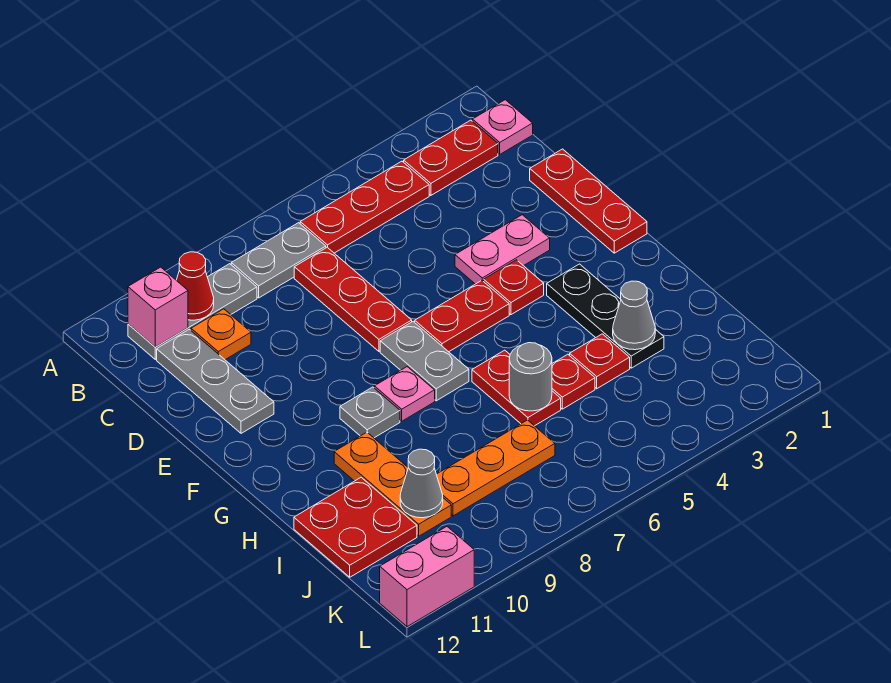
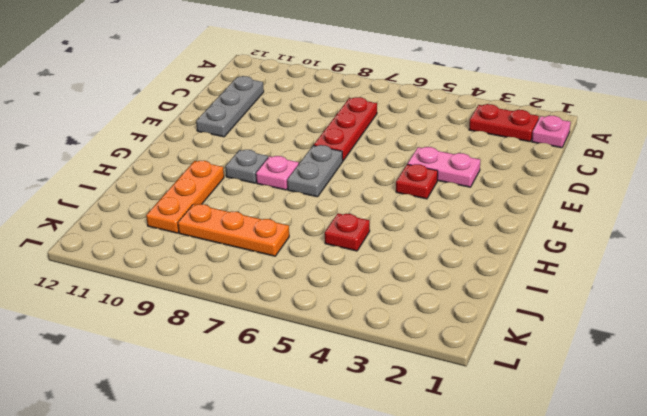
none -> red 1x3 plate [300,161,429,253]
none -> grey 1x2 plate [231,223,326,298]
none -> grey 1x3 plate [128,264,257,359]

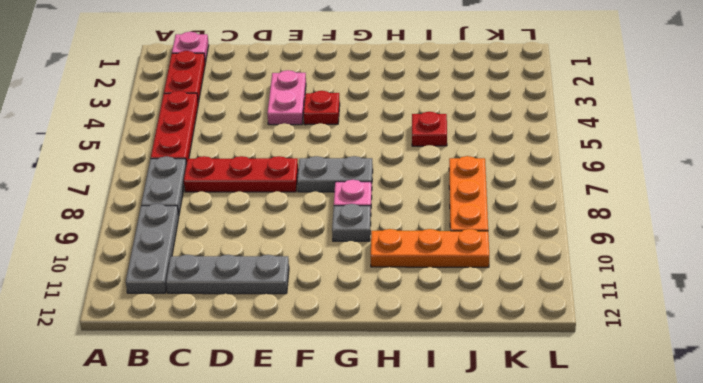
none -> orange 1x1 plate [191,309,251,360]
none -> red 1x3 plate [530,149,647,253]
none -> red 1x2 plate [415,281,509,352]

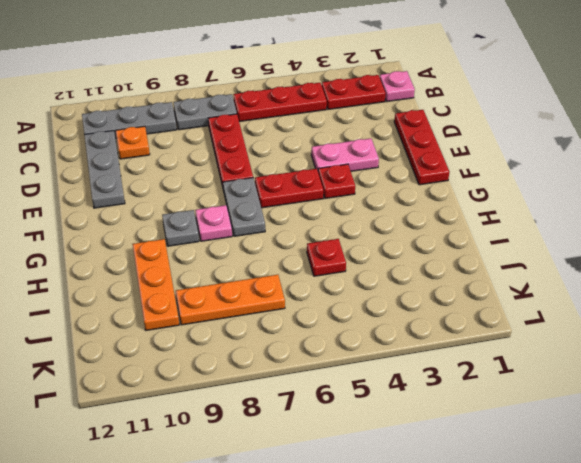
none -> black 1x3 plate [547,264,664,368]
none -> red 1x2 plate [472,350,561,426]
none -> red 1x1 plate [570,334,630,389]

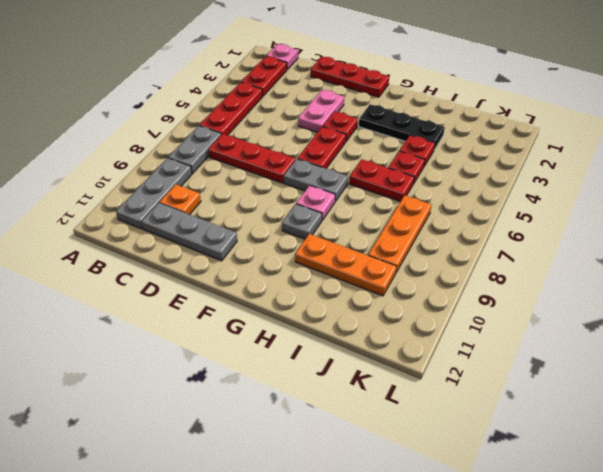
none -> red 2x2 plate [294,478,417,577]
none -> pink 1x2 brick [380,527,474,627]
none -> red 1x1 cone [176,252,214,320]

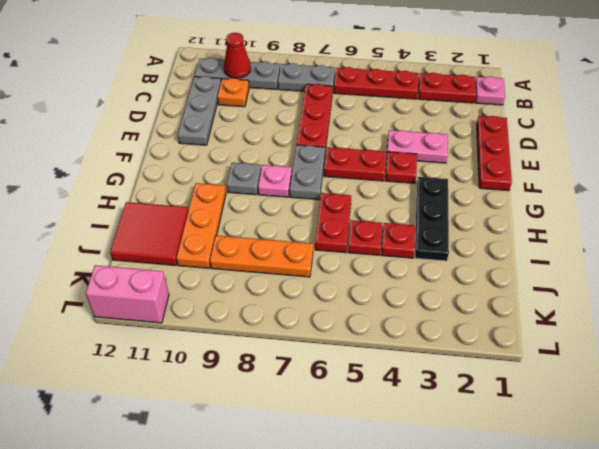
red 2x2 tile [110,202,188,266] -> red 2x2 plate [294,478,417,577]
none -> pink 1x1 brick [128,267,188,347]
none -> grey 1x1 cone [613,281,655,350]
none -> grey 1x1 round brick [509,343,552,411]

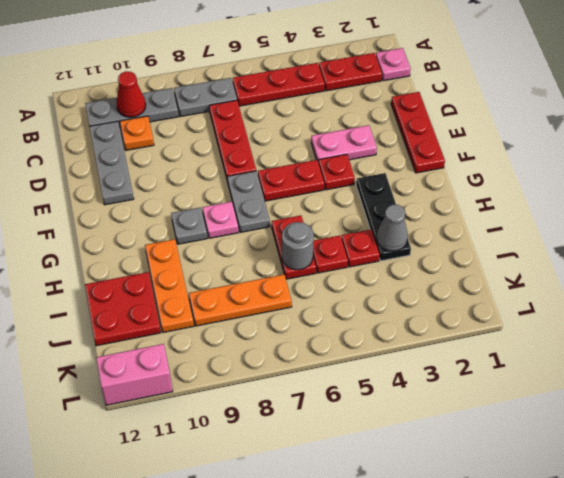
none -> pink 1x1 brick [128,267,188,347]
none -> grey 1x1 cone [400,449,443,518]

